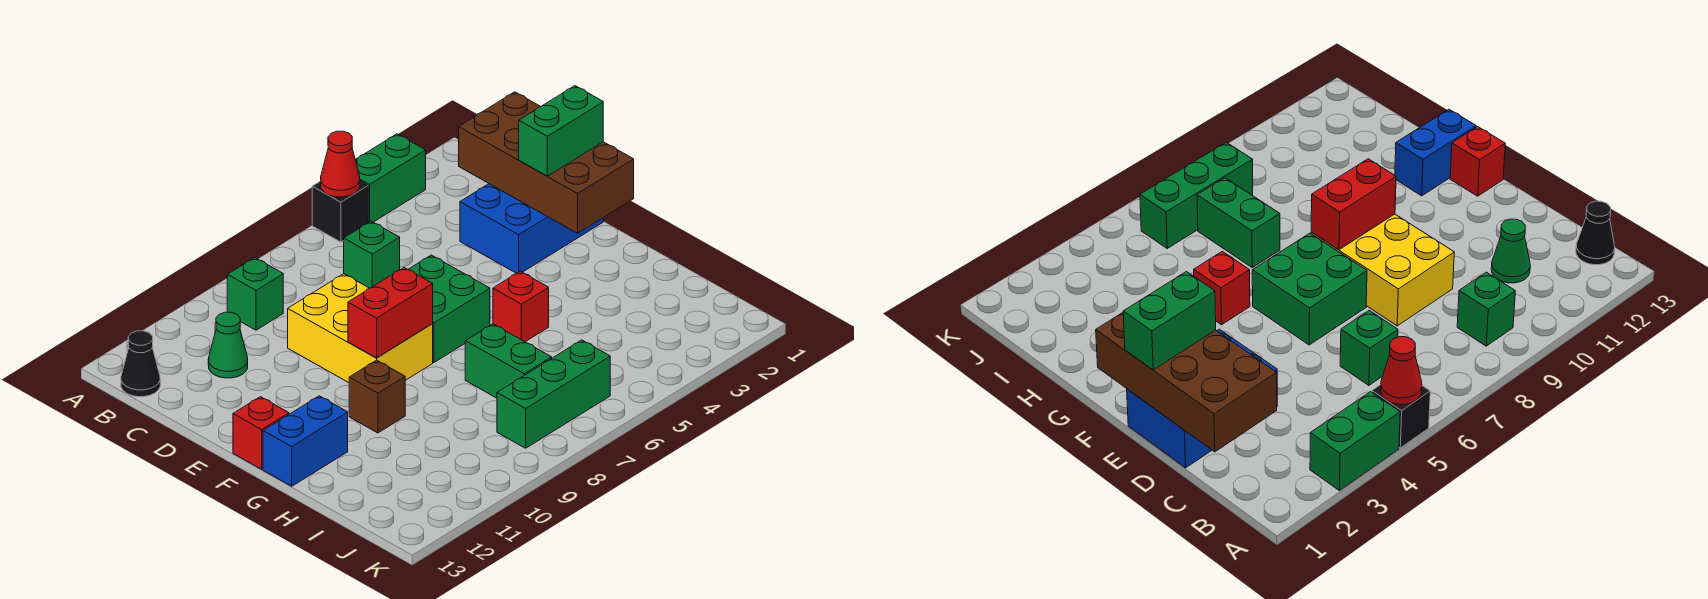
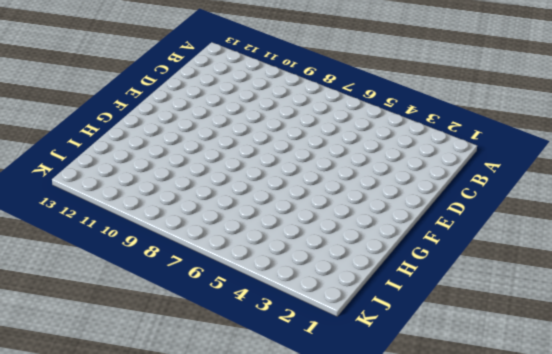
none -> green 1x2 brick [355,134,426,223]
none -> black 1x1 brick [312,181,368,242]
none -> green 1x1 brick [227,258,283,330]

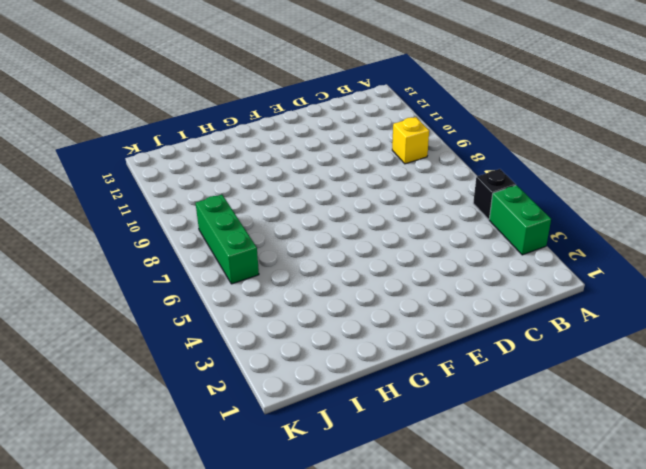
yellow 1x1 brick [392,117,429,164] -> green 1x1 brick [227,258,283,330]
none -> black 1x1 cone [121,331,160,397]
none -> green 1x1 brick [344,221,400,288]
none -> green 1x1 cone [208,312,248,378]

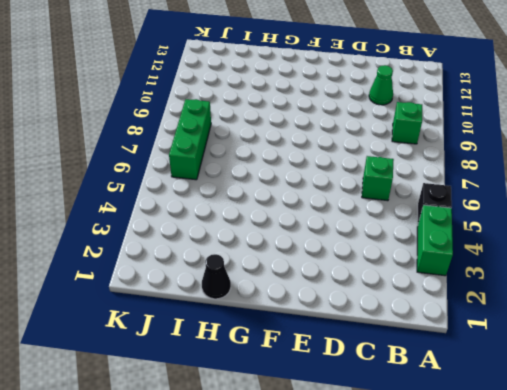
black 1x1 cone [202,254,231,299] -> black 1x1 cone moved to [121,331,160,397]
none -> blue 2x3 brick [460,184,603,273]
none -> yellow 2x3 brick [288,274,433,383]
none -> green 2x2 brick [408,255,490,363]

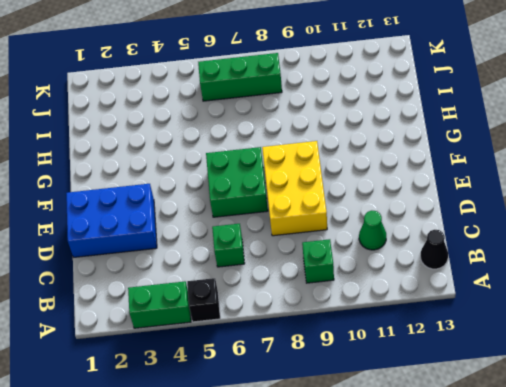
none -> red 1x1 brick [233,397,289,469]
none -> red 1x1 brick [493,271,549,342]
none -> brown 1x1 brick [349,360,405,433]

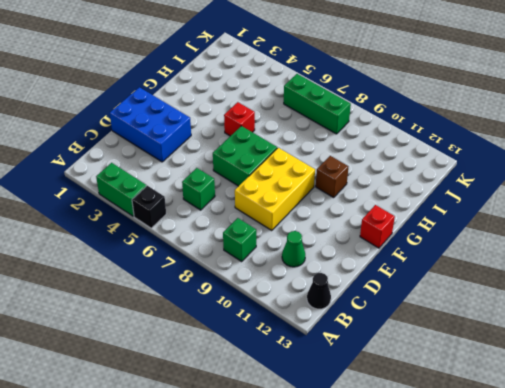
none -> blue 1x2 brick [263,396,348,486]
none -> green 1x2 brick [465,324,552,398]
none -> red 1x1 cone [321,131,360,197]

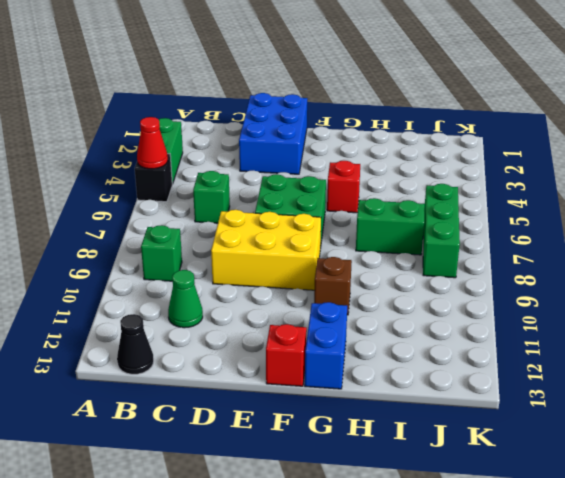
none -> brown 2x4 brick [459,92,634,233]
none -> red 1x2 brick [348,268,433,358]
none -> green 1x2 brick [519,86,603,176]

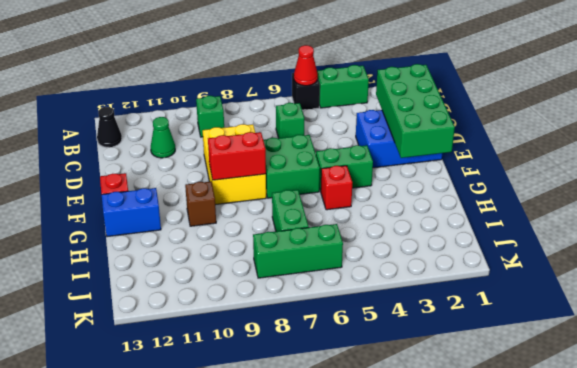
green 2x4 brick [376,64,455,158] -> brown 2x4 brick [459,92,634,233]
green 1x2 brick [316,145,373,191] -> green 1x2 brick moved to [519,86,603,176]

